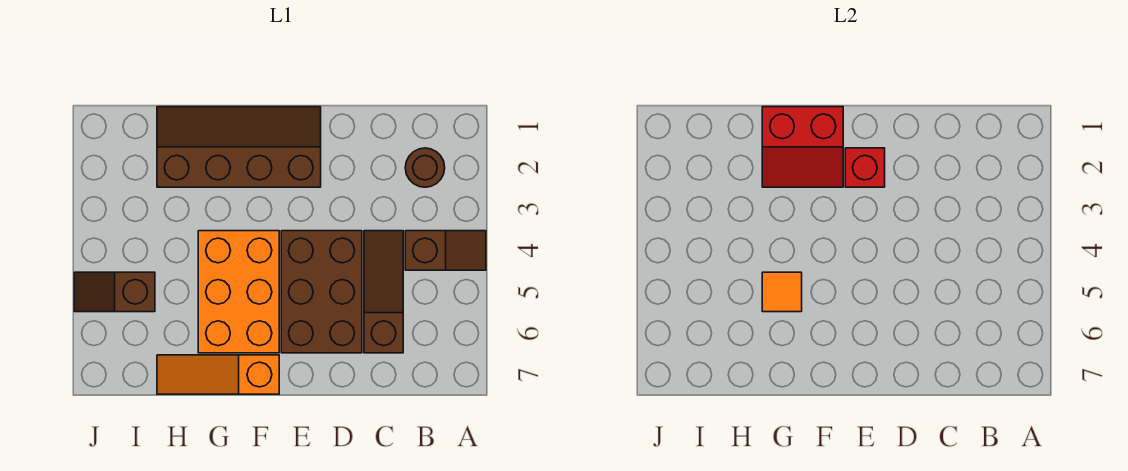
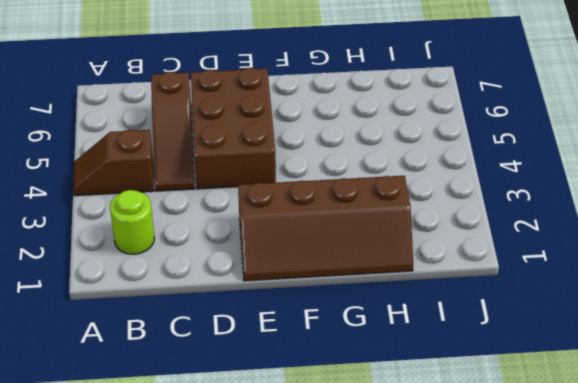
lime 1x1 round brick [110,190,154,254] -> brown 1x1 round brick [405,148,445,187]
none -> orange 2x3 brick [198,231,279,353]
none -> orange 1x3 slope [157,355,279,394]

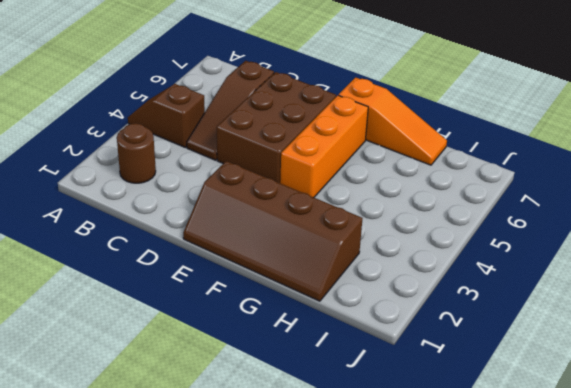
orange 1x3 brick [280,95,368,197] -> orange 2x3 brick [198,231,279,353]
none -> brown 1x2 slope [74,272,155,312]
none -> red 1x1 brick [845,148,885,187]

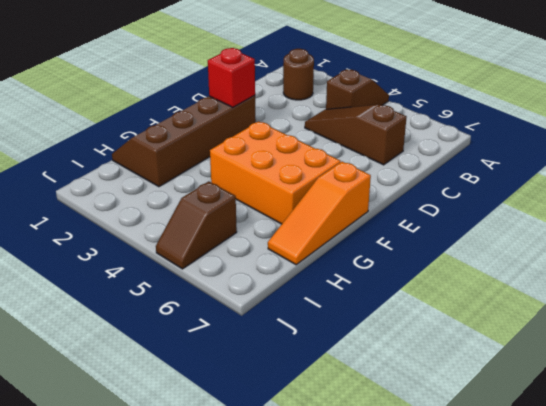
none -> brown 2x3 brick [281,231,362,353]
none -> red 2x2 slope [762,107,843,187]

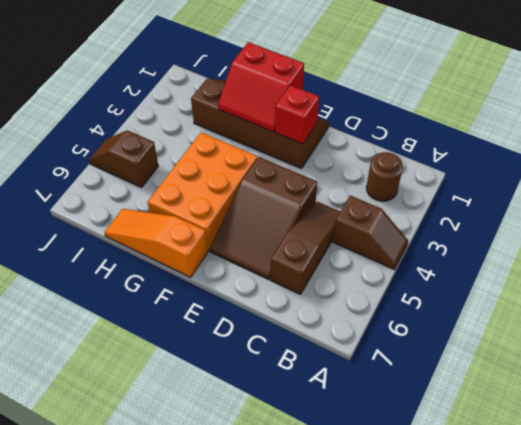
brown 2x3 slope [210,157,317,279] -> brown 2x3 brick [281,231,362,353]
none -> orange 1x1 tile [762,272,802,312]

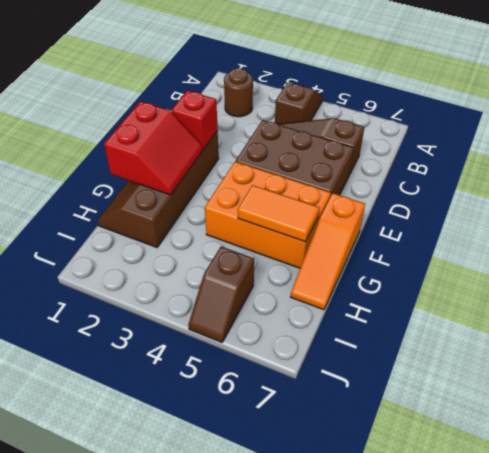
orange 1x2 tile [238,185,319,242] -> orange 1x1 tile [762,272,802,312]

